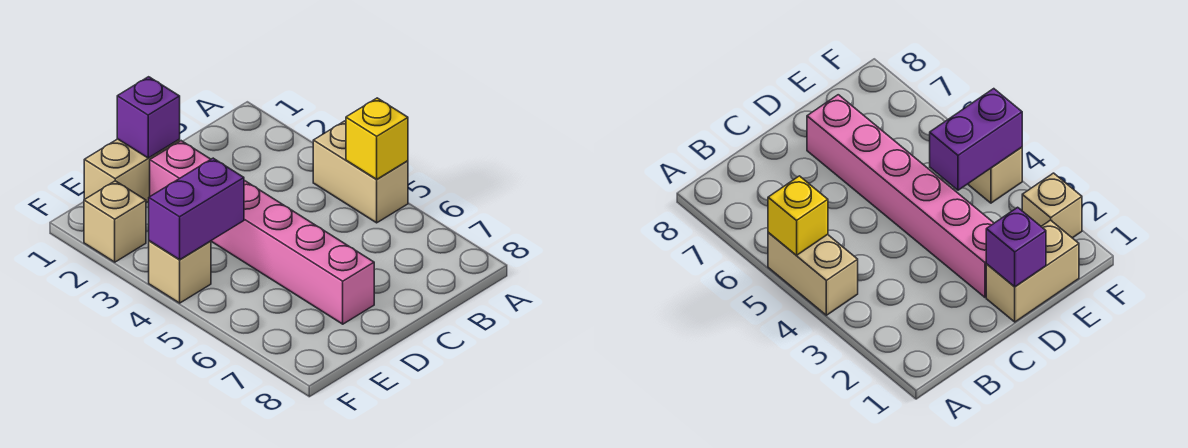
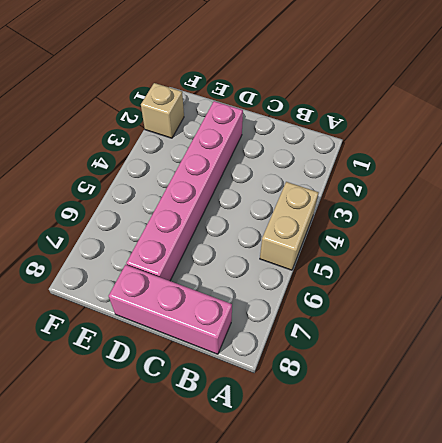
pink 1x3 brick [109,265,232,354] -> none
none -> tan 1x2 brick [84,139,180,203]
none -> tan 1x1 brick [149,241,211,303]

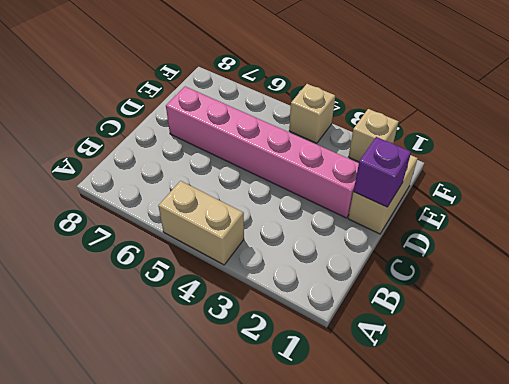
none -> yellow 1x1 brick [346,98,408,179]
none -> purple 1x2 brick [149,158,244,260]

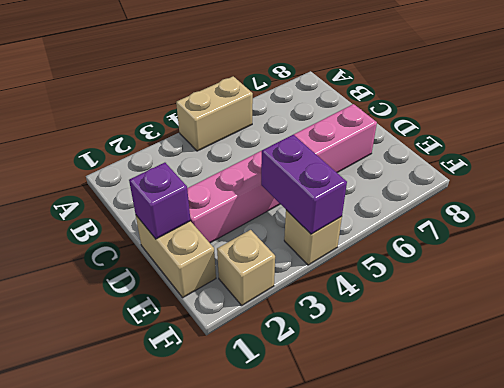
none -> yellow 1x1 brick [346,98,408,179]

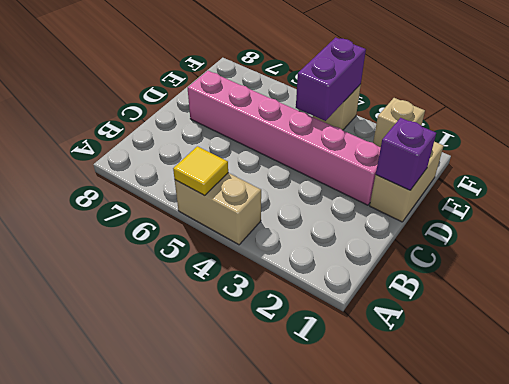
yellow 1x1 tile [173,146,228,196] -> yellow 1x1 brick [346,98,408,179]

